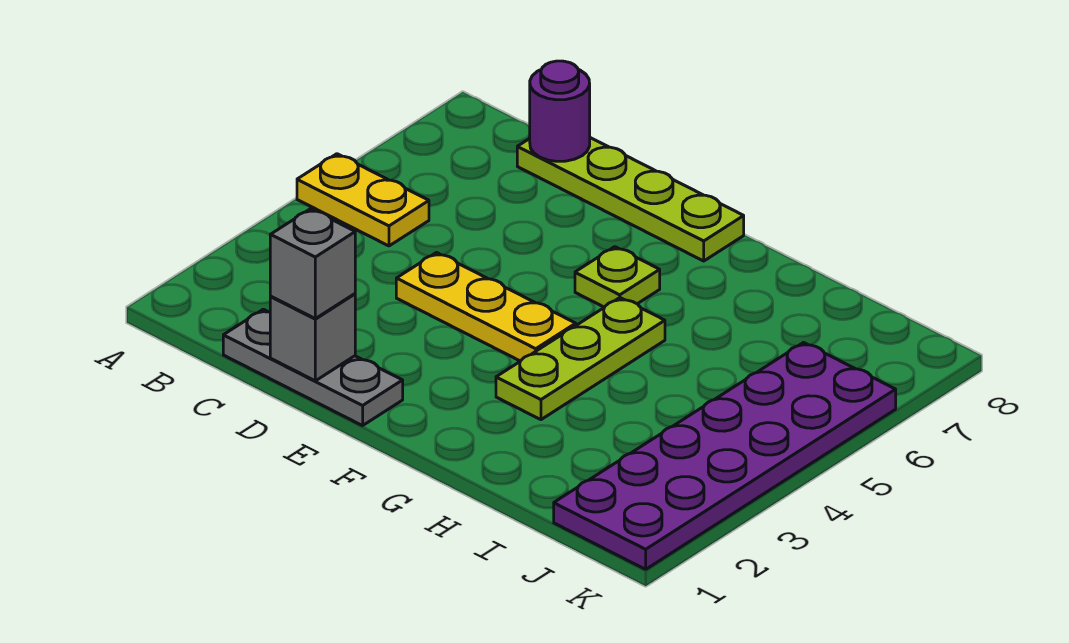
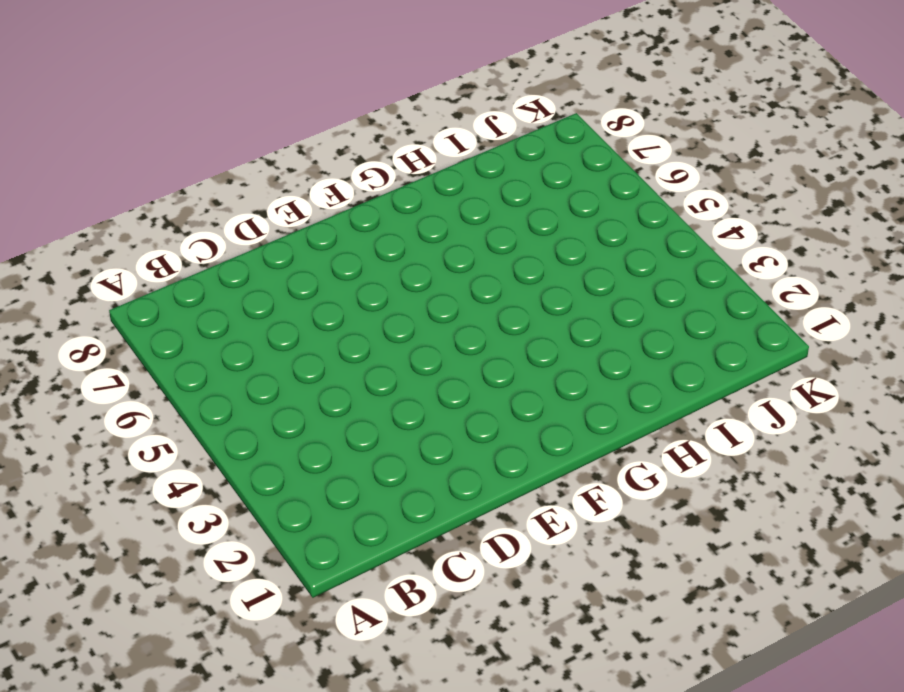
none -> yellow 1x2 plate [297,154,429,246]
none -> grey 1x3 plate [223,309,403,426]

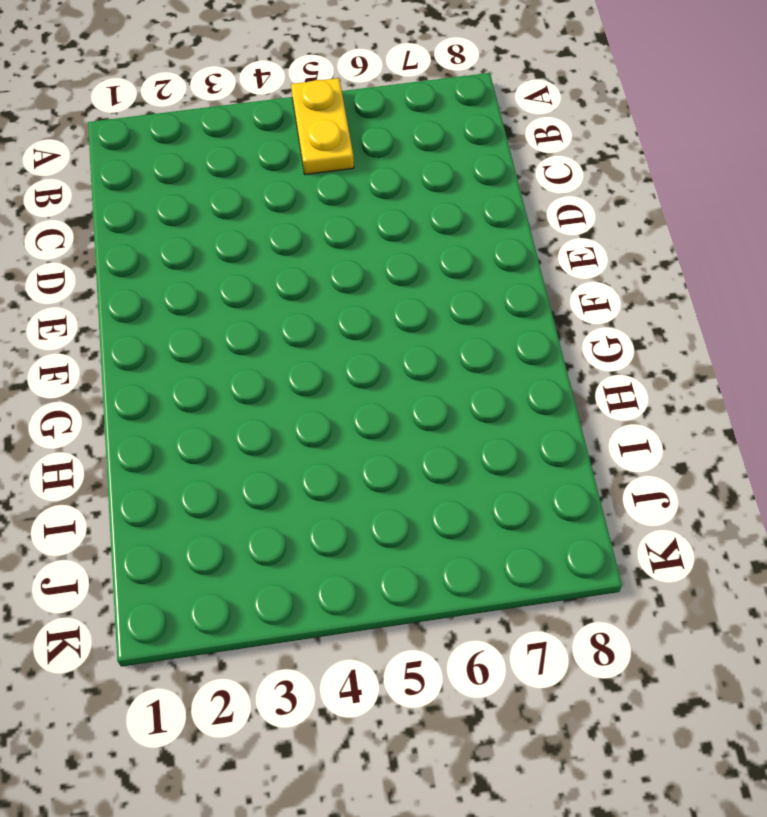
none -> grey 1x3 plate [223,309,403,426]
none -> lime 1x4 plate [517,138,744,261]

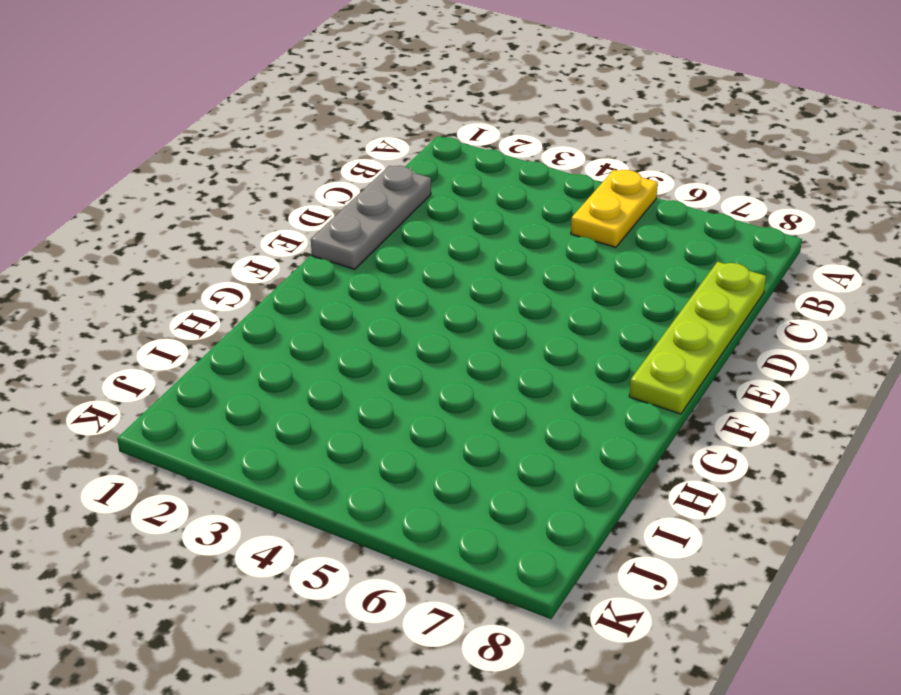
none -> yellow 1x3 plate [396,253,576,361]
none -> lime 1x1 plate [575,247,660,307]

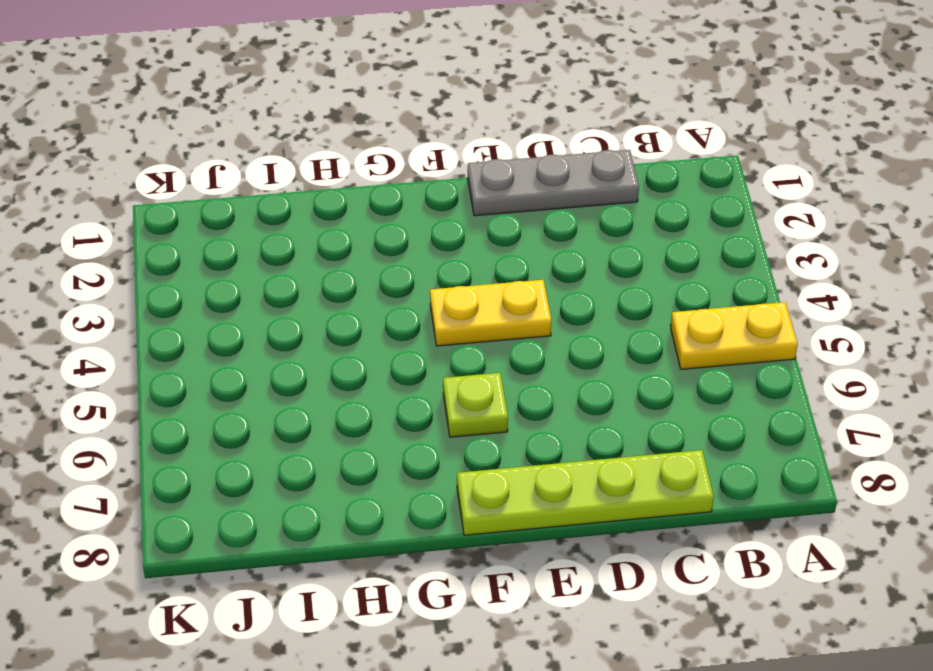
yellow 1x2 plate [430,280,551,346] -> yellow 1x3 plate [396,253,576,361]
none -> lime 1x3 plate [496,298,665,420]
none -> purple 2x6 plate [554,343,896,569]

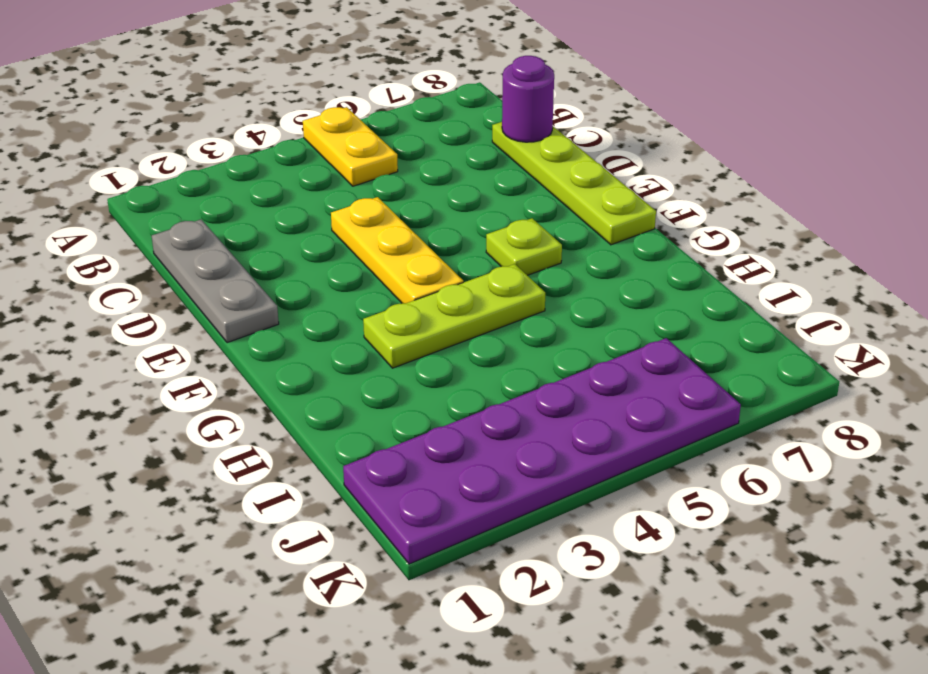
none -> grey 1x1 brick [270,294,355,381]
none -> grey 1x1 brick [270,209,355,319]

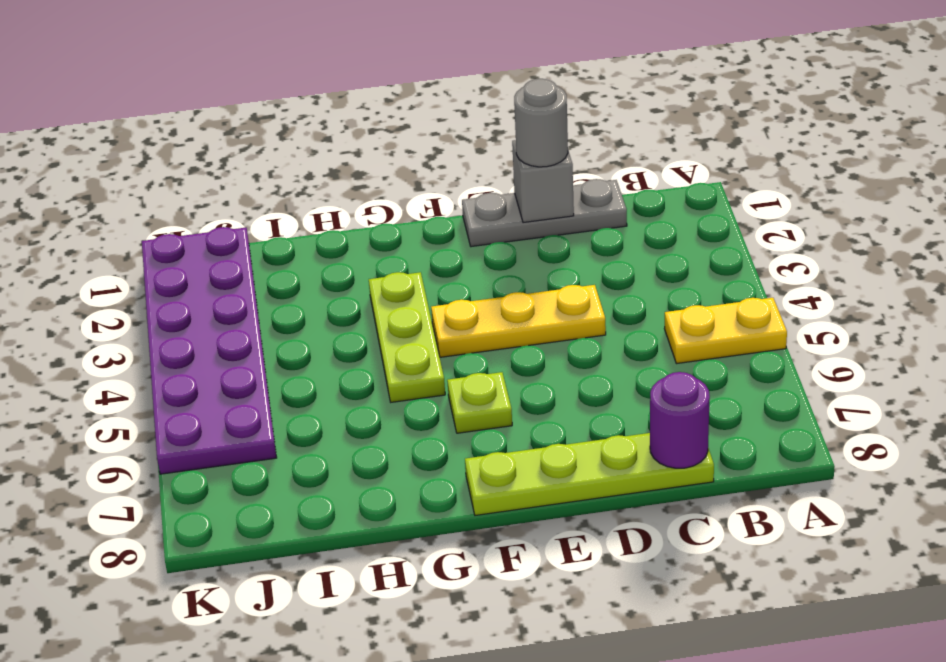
grey 1x1 round brick [514,79,568,167] -> grey 1x1 brick [270,209,355,319]

